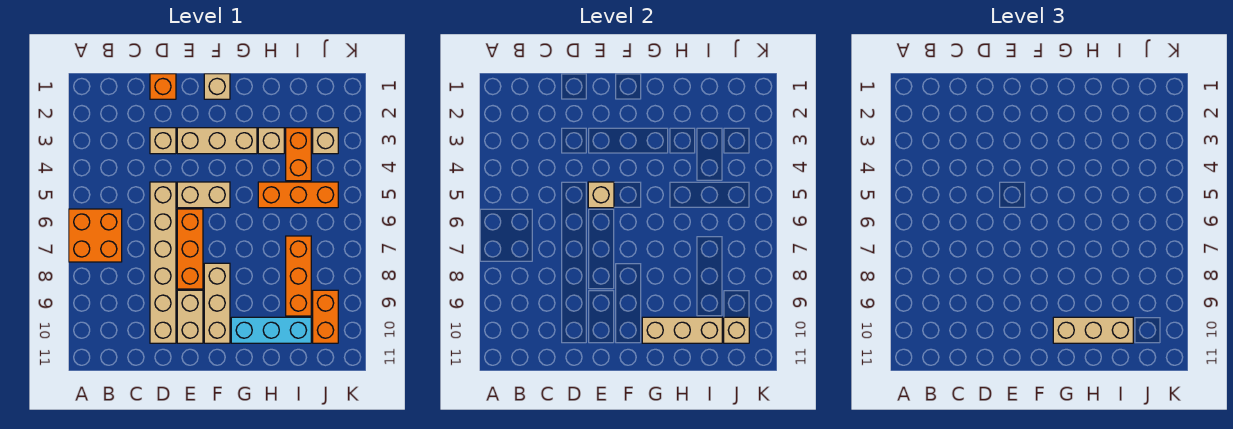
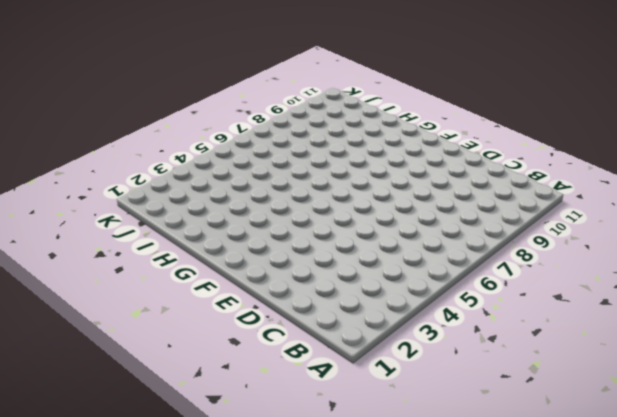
none -> orange 2x2 brick [69,209,122,262]
none -> orange 1x1 brick [150,74,176,99]
none -> tan 1x1 brick [150,128,176,154]

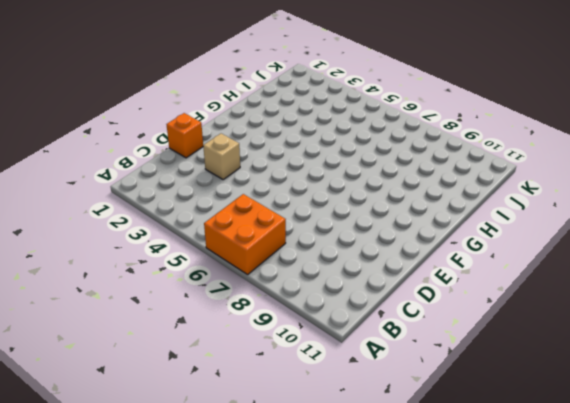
none -> tan 1x6 brick [150,182,176,343]
none -> tan 1x3 brick [177,128,257,154]
none -> tan 1x2 brick [177,182,230,208]

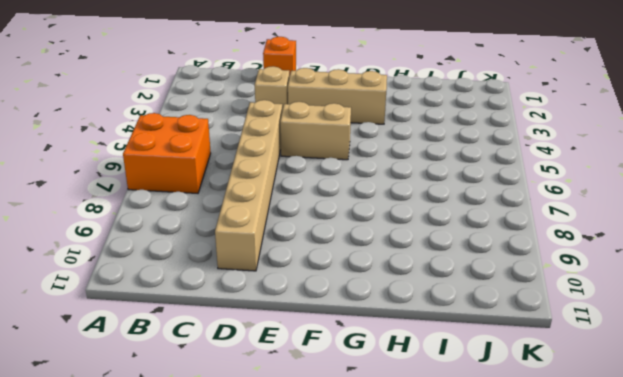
none -> orange 1x3 brick [177,209,203,289]
none -> tan 1x2 brick [177,290,203,343]
none -> tan 1x1 brick [204,74,230,99]

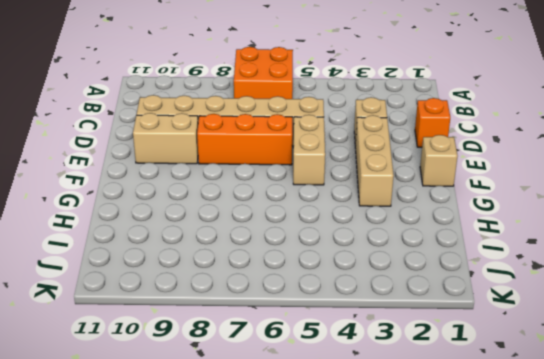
none -> tan 1x3 brick [204,263,230,343]
none -> cyan 1x3 brick [231,317,311,343]
none -> tan 1x1 brick [258,128,284,154]

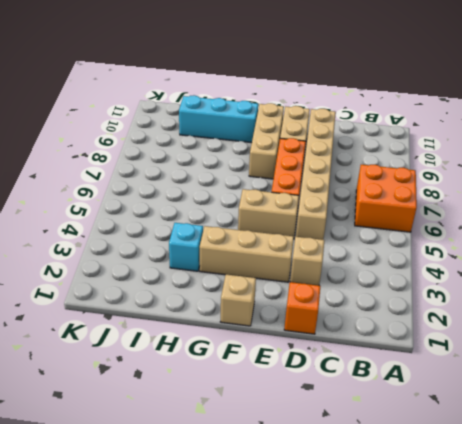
cyan 1x1 brick [169,223,203,271] -> tan 1x1 brick [258,128,284,154]
none -> orange 1x3 brick [258,182,338,208]
none -> orange 1x2 brick [286,128,311,181]
none -> orange 1x3 brick [286,236,311,316]

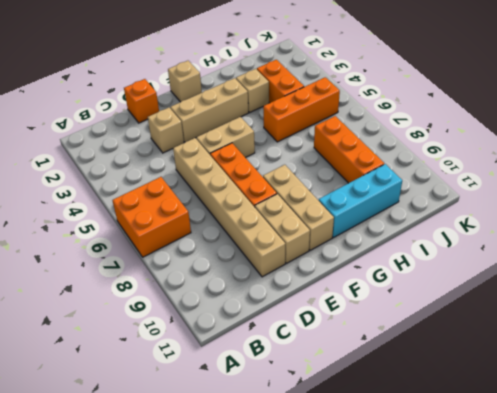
none -> tan 1x1 brick [313,128,338,154]
none -> orange 1x2 brick [313,290,338,343]
none -> tan 1x1 brick [588,182,614,208]

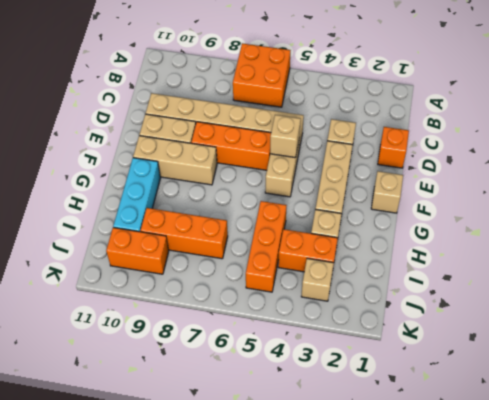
none -> tan 1x3 brick [642,317,722,343]
none -> tan 1x1 brick [724,317,749,343]
none -> tan 1x3 brick [1053,317,1133,343]

